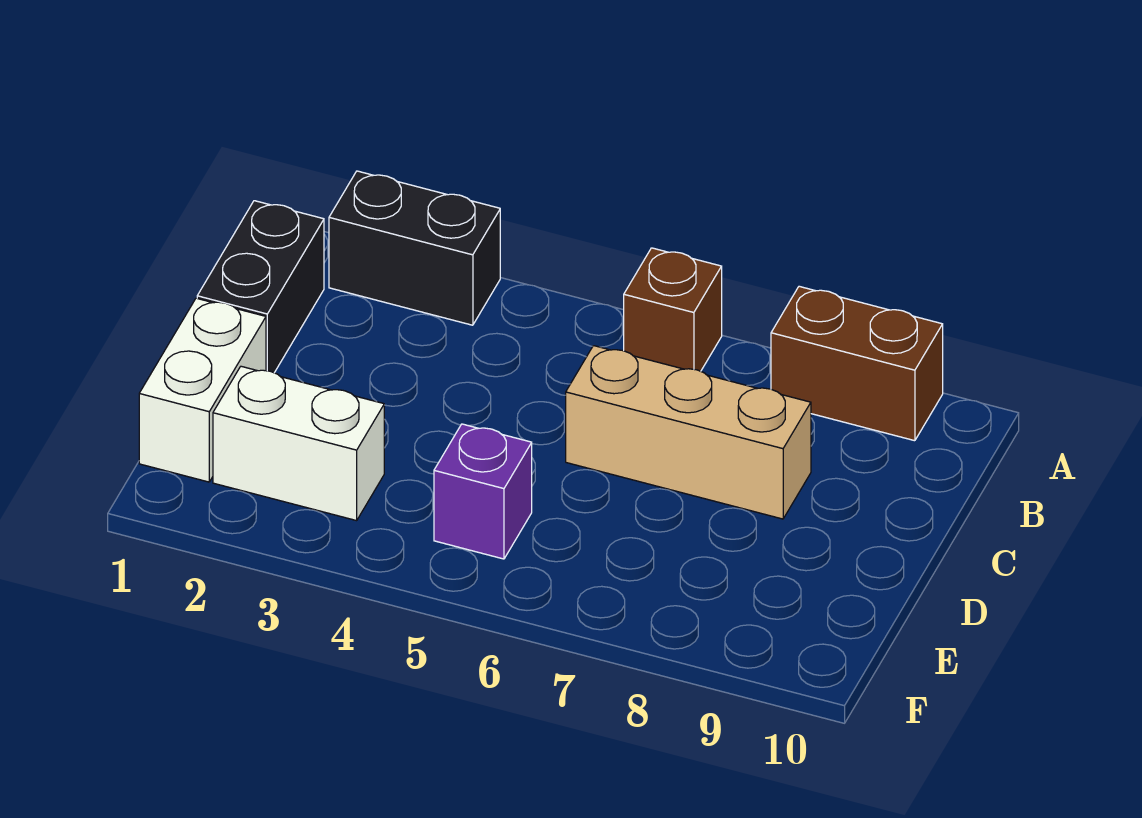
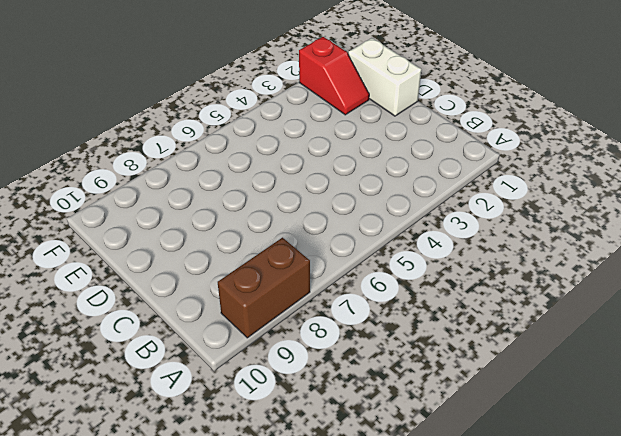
red 1x2 slope [299,37,369,115] -> white 1x2 brick [213,366,384,521]
none -> black 1x2 brick [329,171,500,325]
none -> brown 1x1 brick [624,248,722,371]

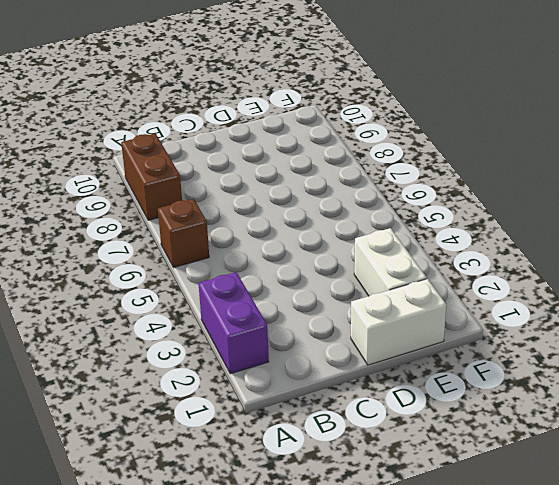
purple 1x2 brick [198,272,269,374] -> black 1x2 brick [329,171,500,325]
none -> black 1x2 brick [197,201,324,373]
none -> tan 1x3 brick [566,346,811,519]

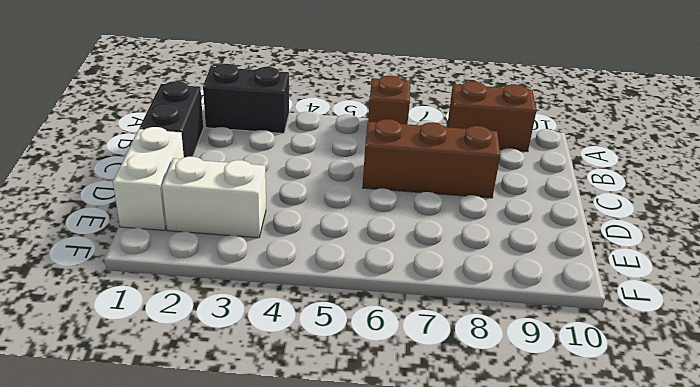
brown 1x3 brick [363,119,500,198] -> tan 1x3 brick [566,346,811,519]
none -> purple 1x1 brick [434,424,532,559]

